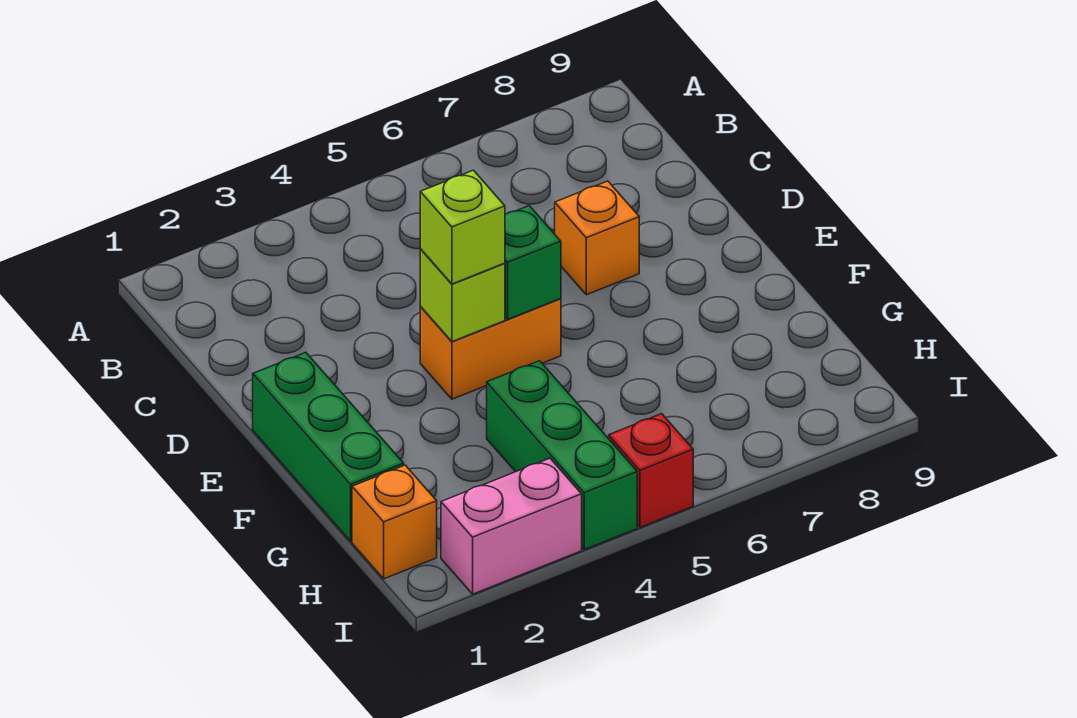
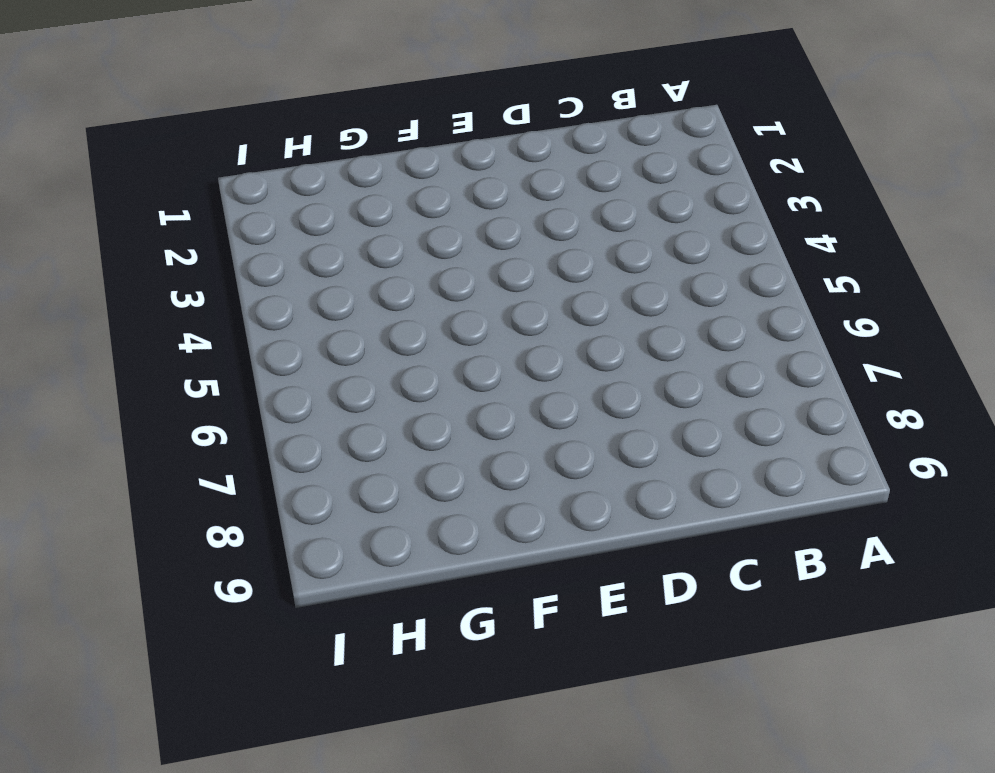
none -> orange 1x1 brick [555,181,639,295]
none -> green 1x3 brick [253,352,404,541]

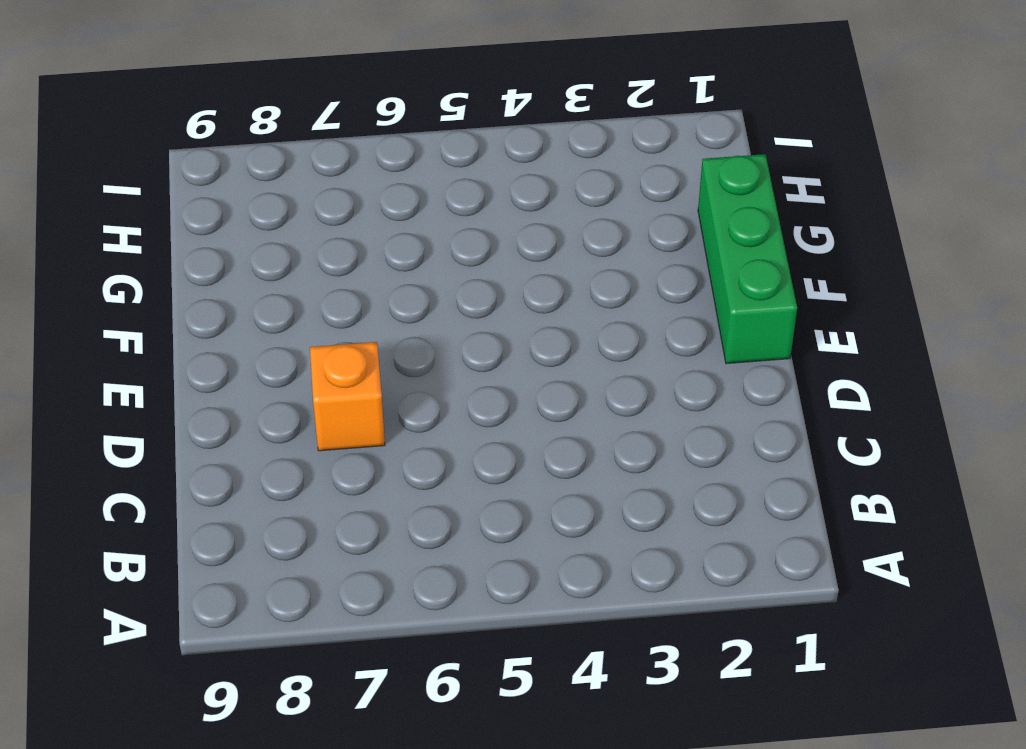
none -> orange 1x2 brick [420,299,561,399]
none -> green 1x3 brick [487,361,637,550]

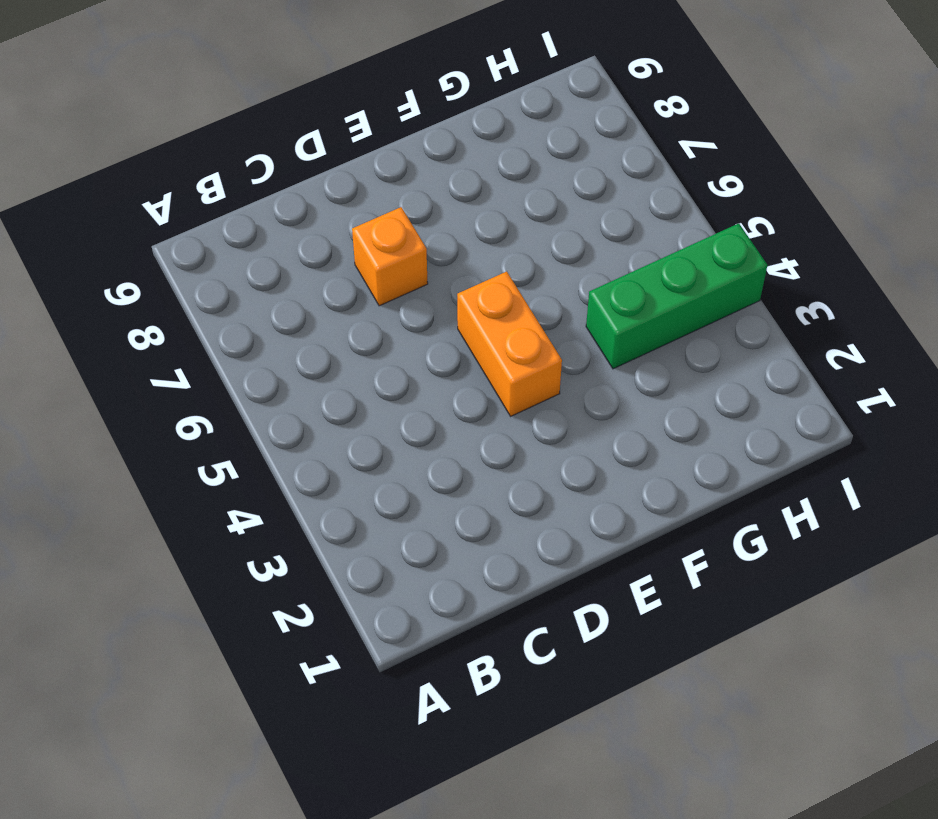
none -> green 1x3 brick [253,352,404,541]
none -> orange 1x1 brick [352,465,437,579]

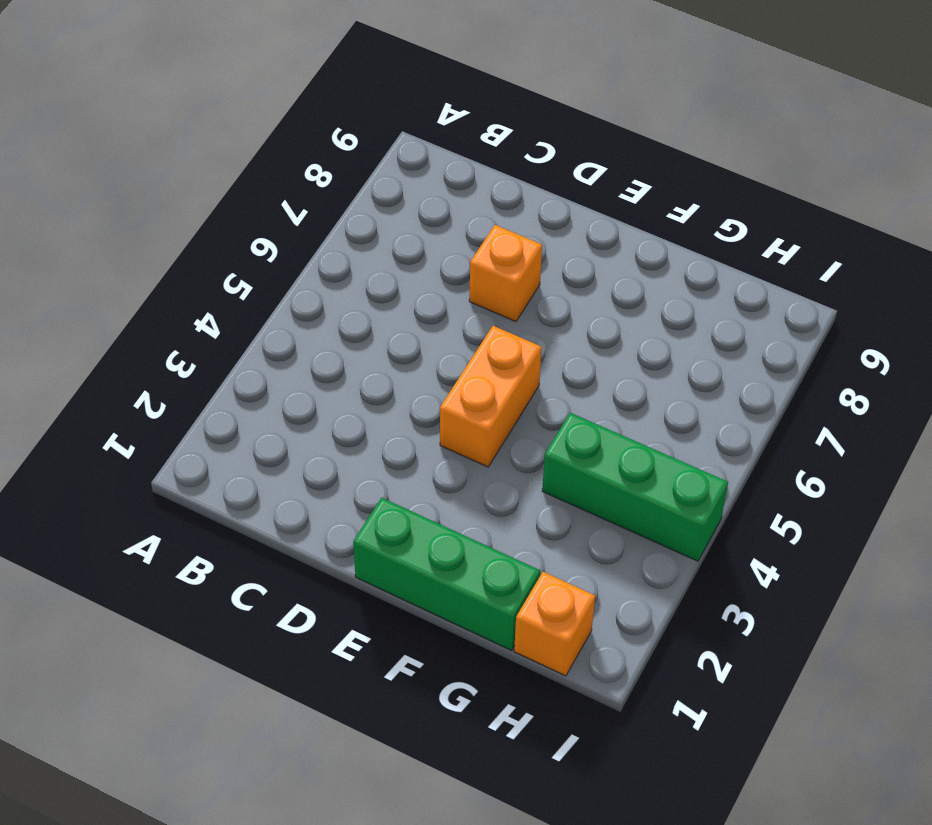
none -> pink 1x2 brick [441,458,582,594]
none -> red 1x1 brick [609,414,693,527]

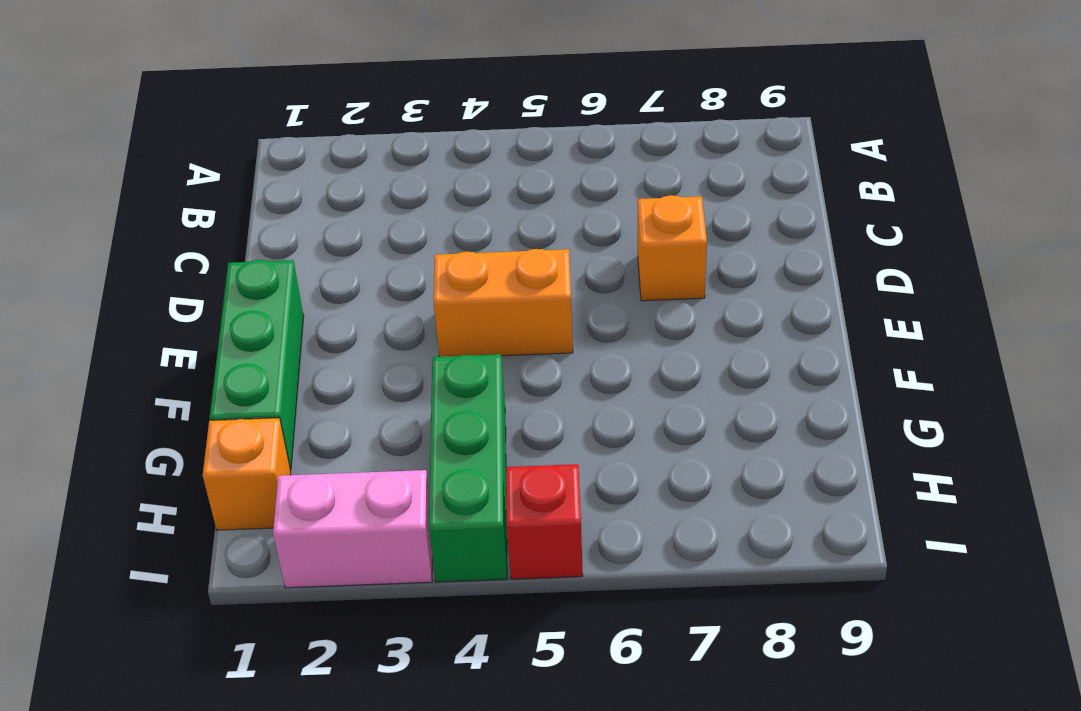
none -> lime 1x1 brick [420,249,505,342]
none -> green 1x1 brick [505,206,561,319]

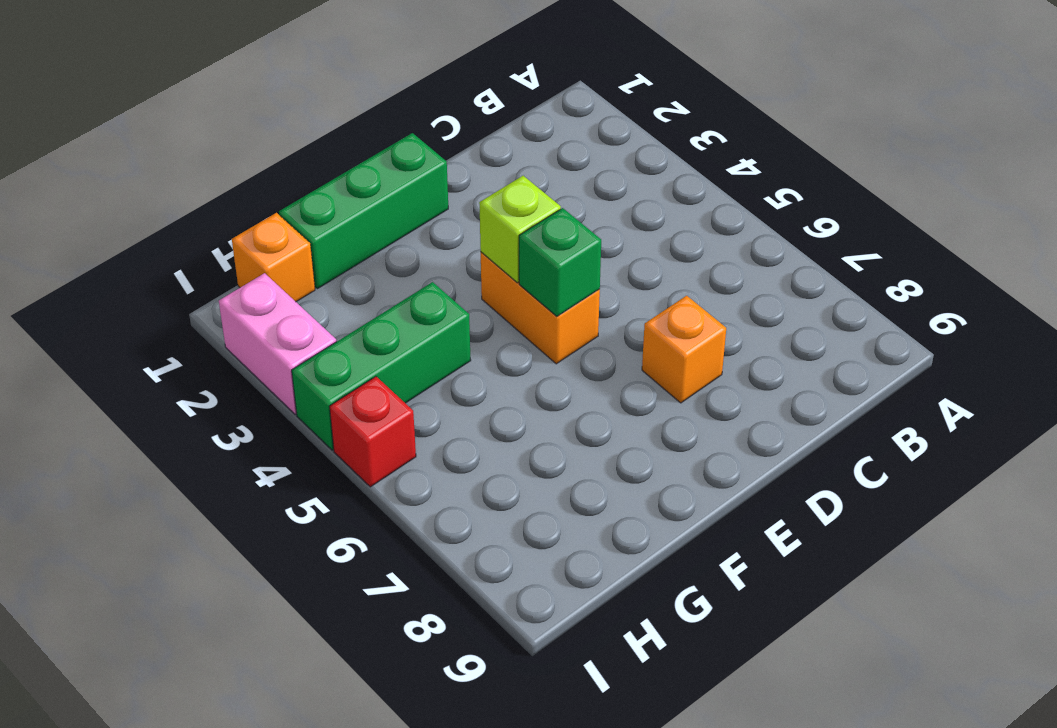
none -> lime 1x1 brick [420,170,505,284]

